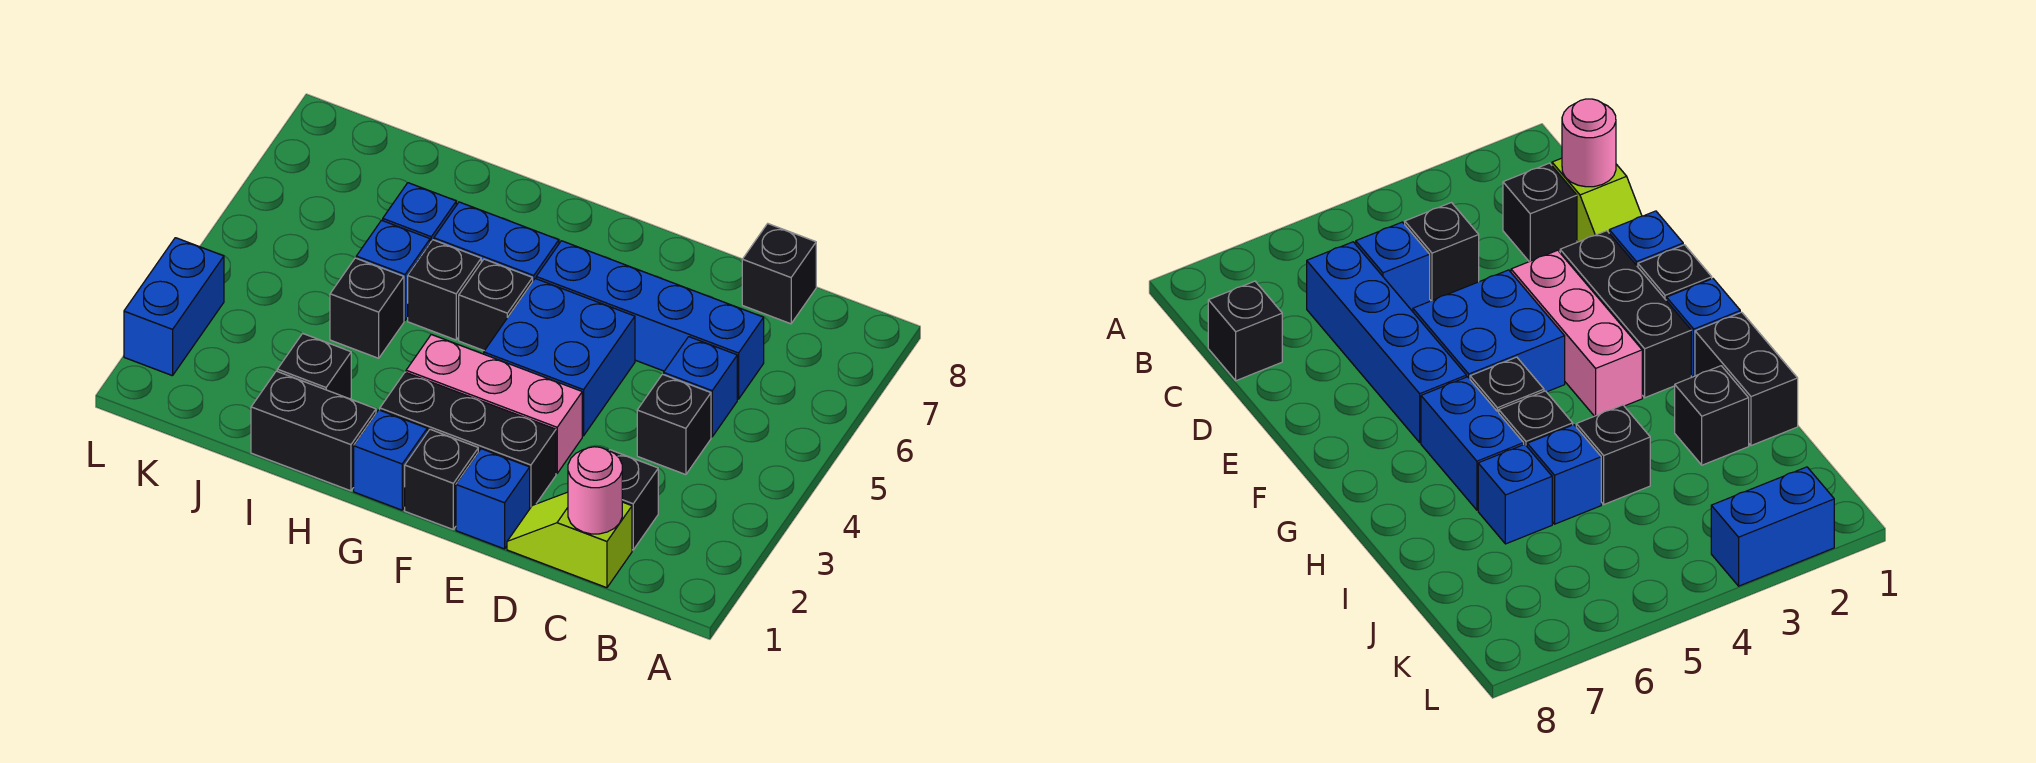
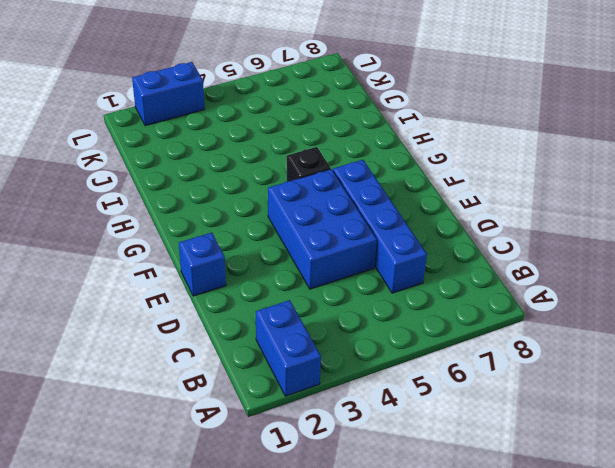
blue 1x2 brick [256,300,321,396] -> blue 1x2 brick moved to [434,202,559,280]
blue 2x3 brick [268,169,377,289] -> blue 2x2 brick [484,279,635,436]
none -> lime 1x2 slope [507,492,632,588]
none -> black 1x1 brick [609,450,658,550]
none -> black 1x1 brick [637,374,711,475]

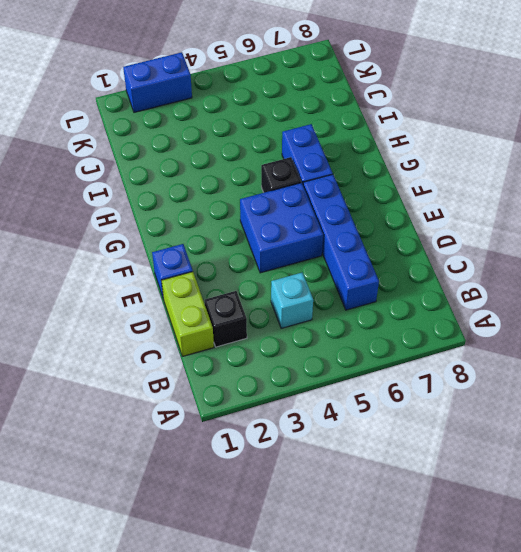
lime 1x2 brick [161,272,214,356] -> lime 1x2 slope [507,492,632,588]
cyan 1x1 brick [271,272,313,329] -> black 1x1 brick [637,374,711,475]
none -> blue 1x1 brick [664,337,737,437]
none -> black 1x1 brick [742,224,816,324]
none -> black 1x3 brick [380,372,556,508]

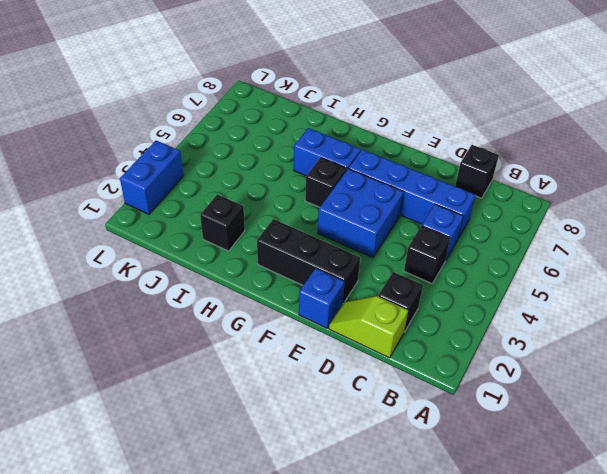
none -> pink 1x3 brick [406,334,582,473]
none -> black 1x1 brick [405,429,478,529]
none -> blue 1x1 brick [354,410,427,510]

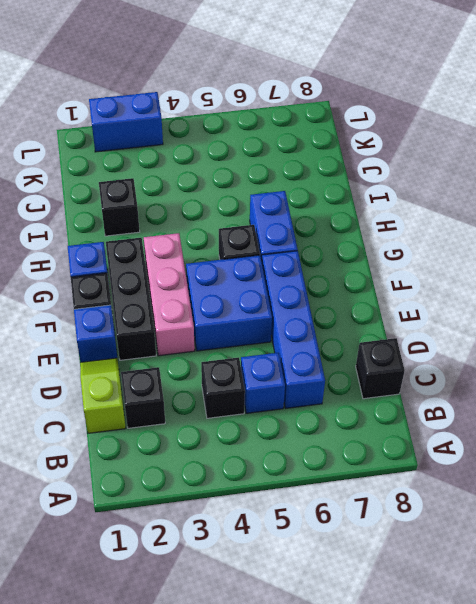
none -> black 1x2 brick [251,371,376,491]
none -> black 1x1 brick [408,240,481,340]
none -> black 1x1 brick [330,258,404,358]

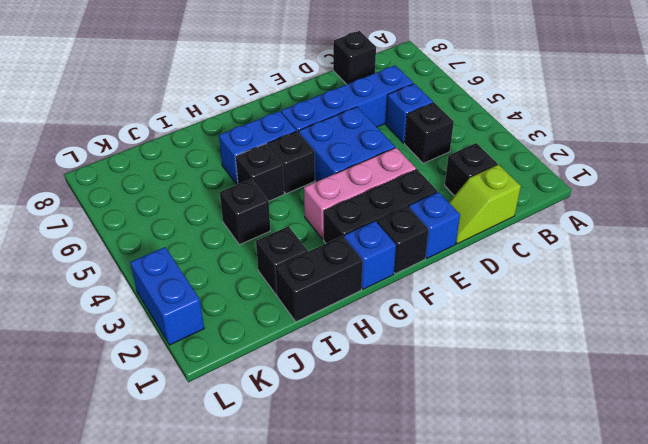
none -> blue 1x1 brick [356,220,430,321]
none -> blue 1x1 brick [383,183,456,243]
none -> pink 1x1 round brick [568,447,622,534]

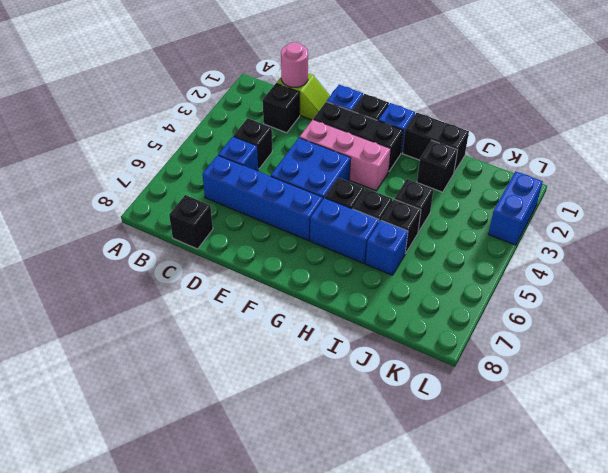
black 1x1 brick [381,199,421,253] -> blue 1x1 brick [356,220,430,321]

